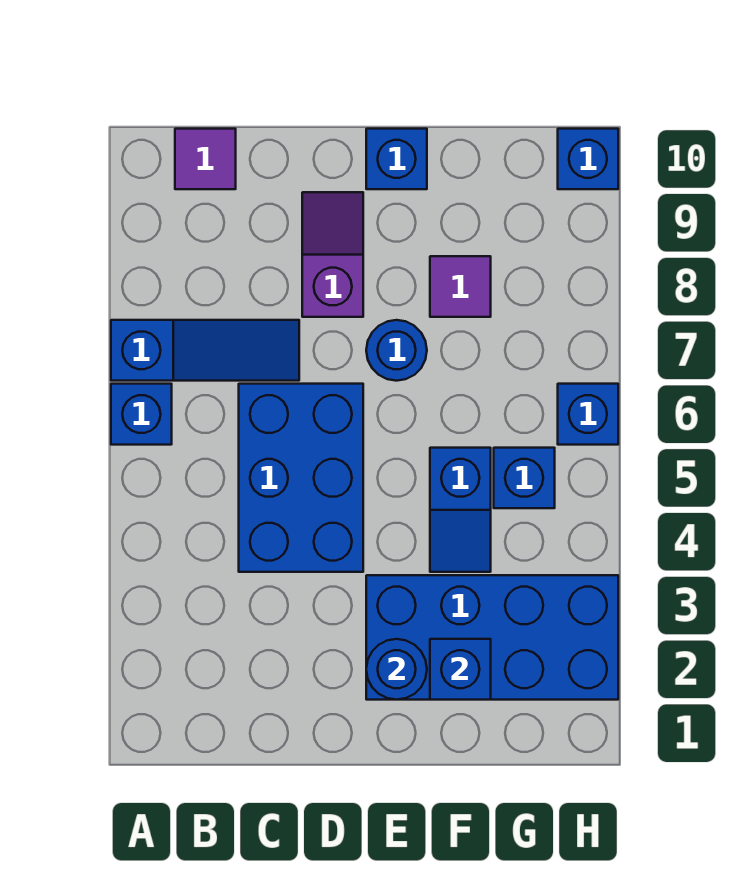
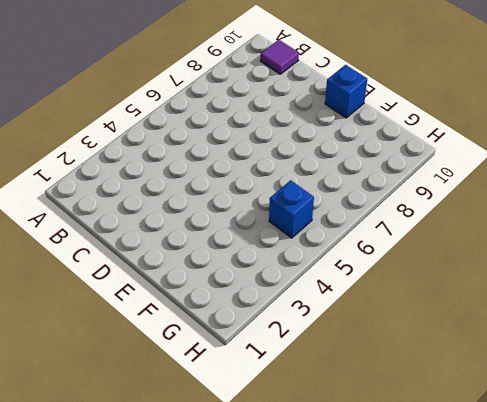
none -> blue 1x1 brick [111,384,172,445]
none -> blue 1x3 slope [111,320,299,381]
none -> blue 2x3 brick [239,384,363,572]

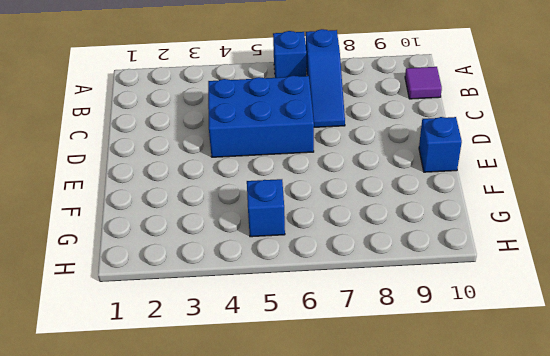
none -> purple 1x2 slope [302,192,363,317]
none -> blue 2x4 brick [366,575,618,700]
none -> blue 1x1 round brick [366,320,427,381]

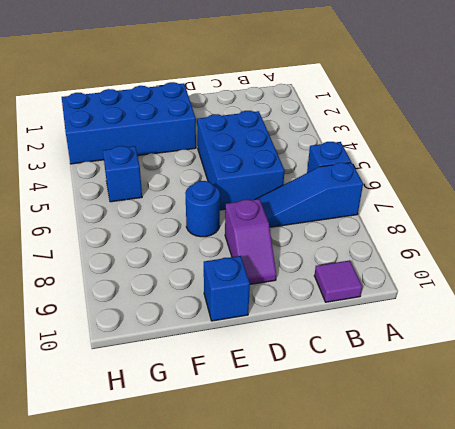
none -> blue 1x2 slope [430,448,491,572]
none -> purple 1x1 tile [430,256,491,317]
none -> blue 1x1 brick [558,384,618,445]

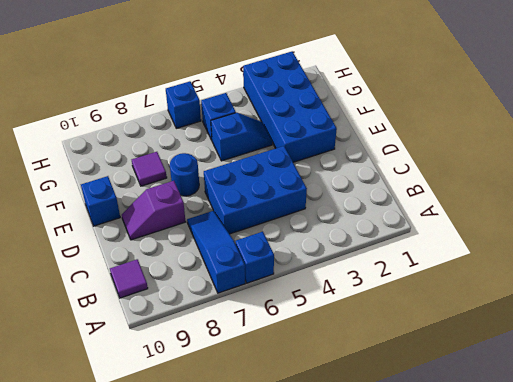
none -> blue 1x1 brick [558,129,618,189]
none -> blue 1x1 round brick [366,639,427,700]
none -> blue 1x1 brick [430,639,491,700]

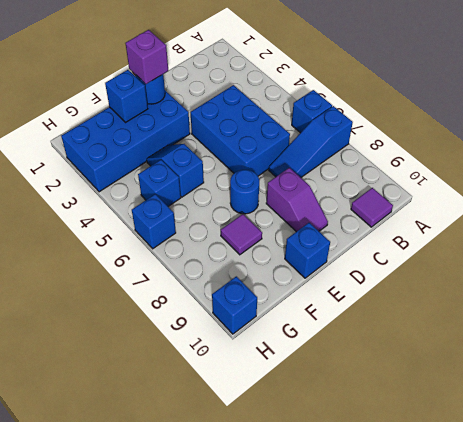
purple 1x1 brick [125,30,168,84] -> none

